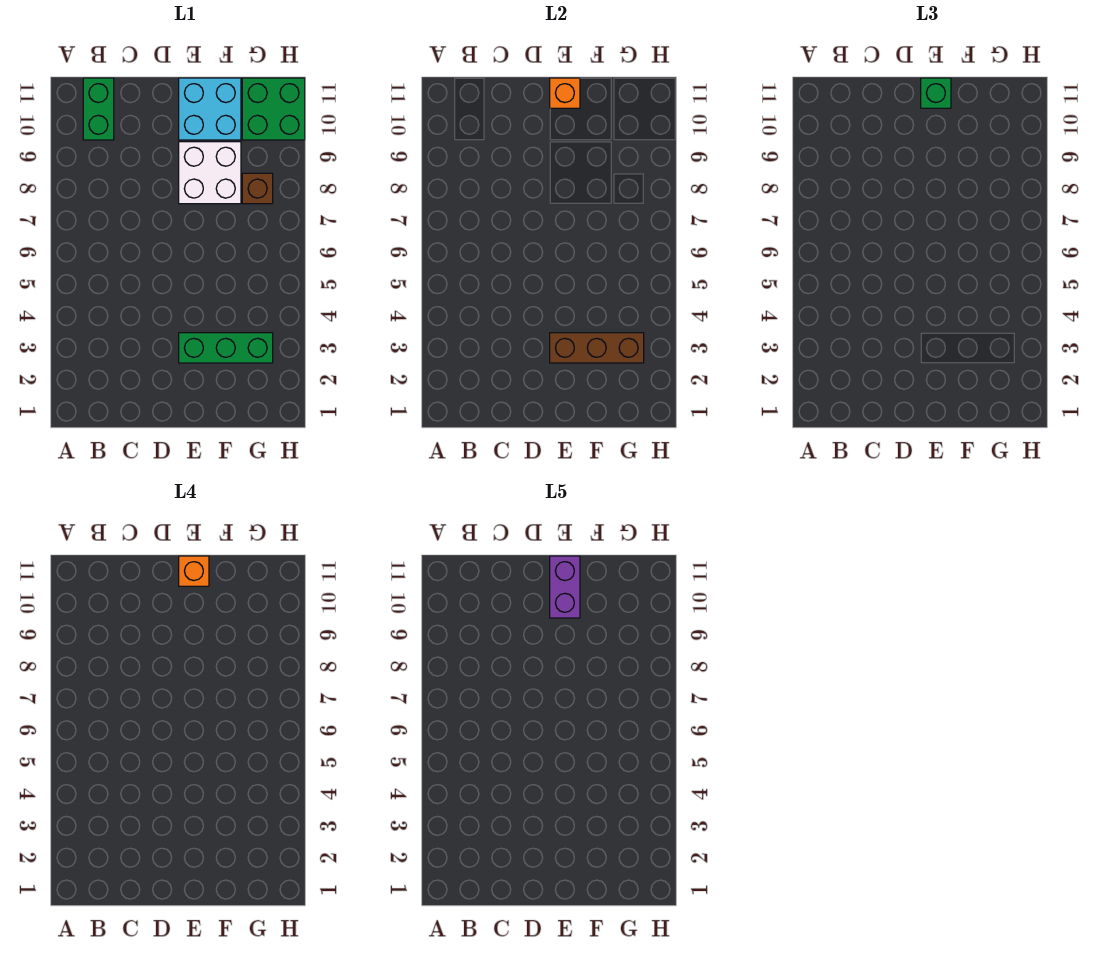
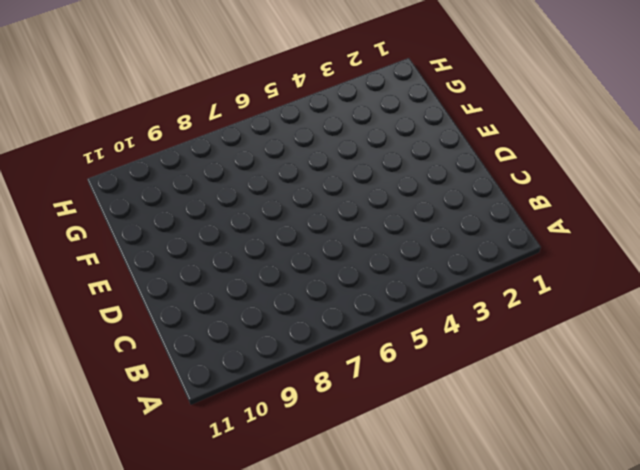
none -> green 1x2 brick [83,78,114,140]
none -> green 1x3 brick [179,333,273,363]

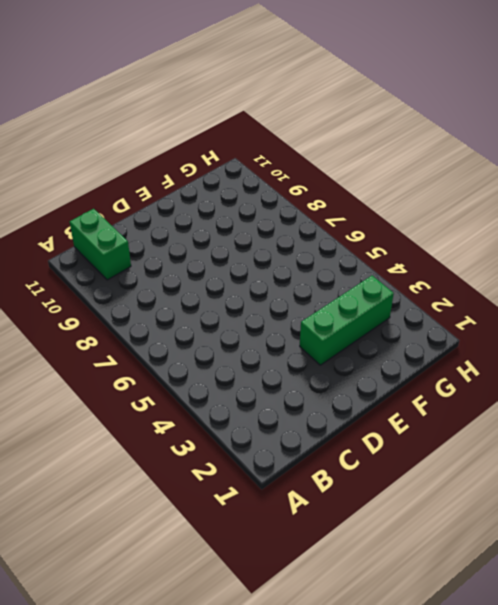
none -> white 2x2 brick [179,142,241,204]
none -> cyan 2x2 brick [179,78,241,140]

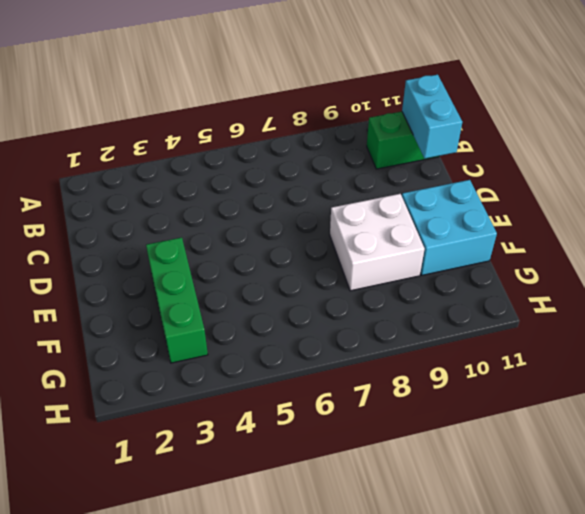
cyan 1x2 brick [402,75,462,159] -> none
none -> brown 1x1 brick [242,173,273,204]
none -> green 2x2 brick [242,78,305,140]

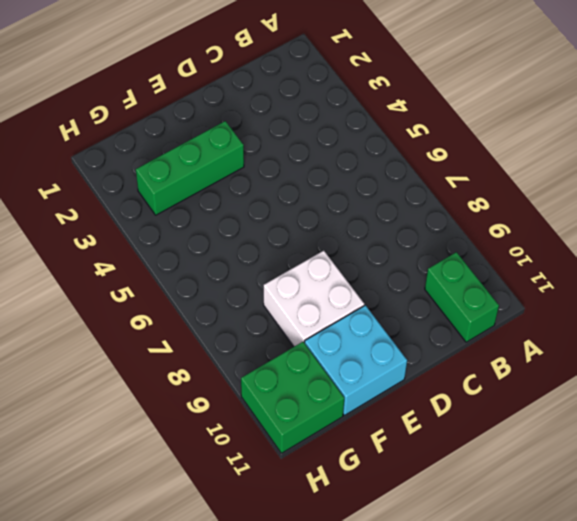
none -> brown 1x1 brick [242,173,273,204]
none -> brown 1x3 brick [550,333,644,363]

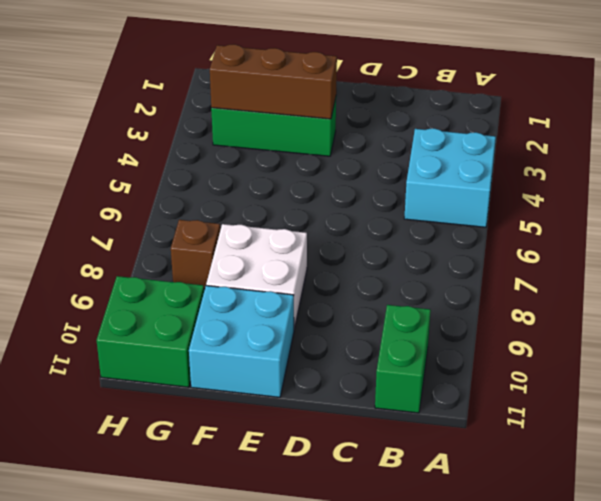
cyan 2x2 brick [404,128,496,227] -> none
none -> orange 1x1 brick [550,78,580,108]
none -> green 1x1 brick [921,78,951,108]

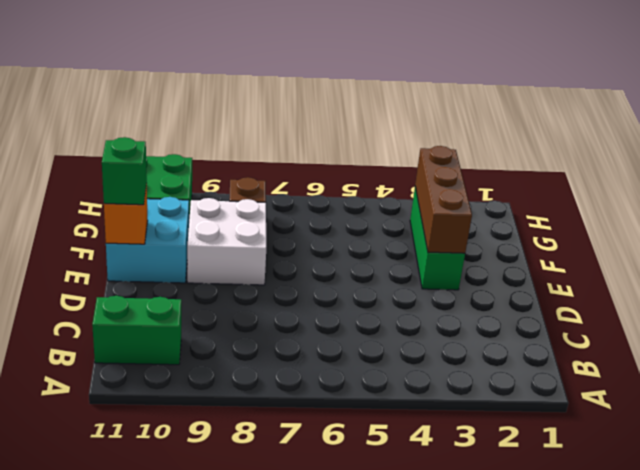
none -> orange 1x1 brick [179,556,209,586]
none -> purple 1x2 brick [550,556,580,618]

